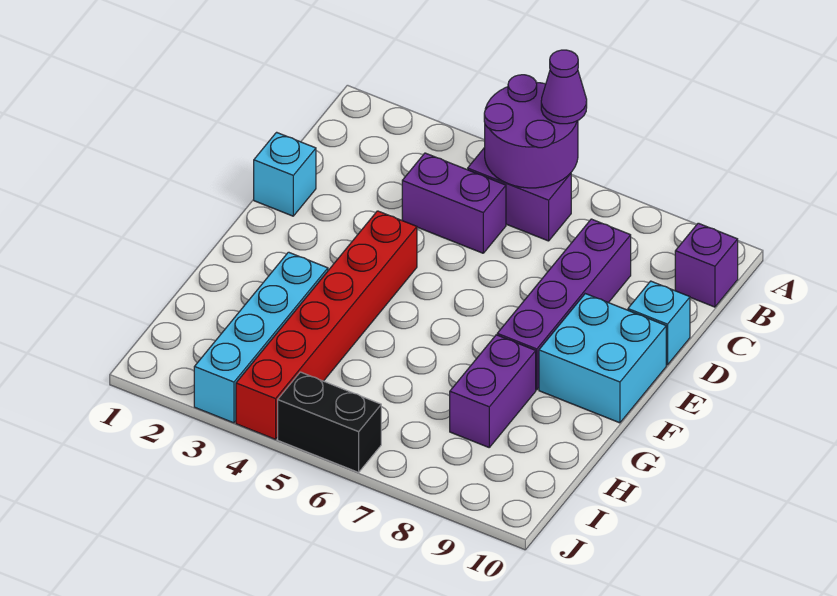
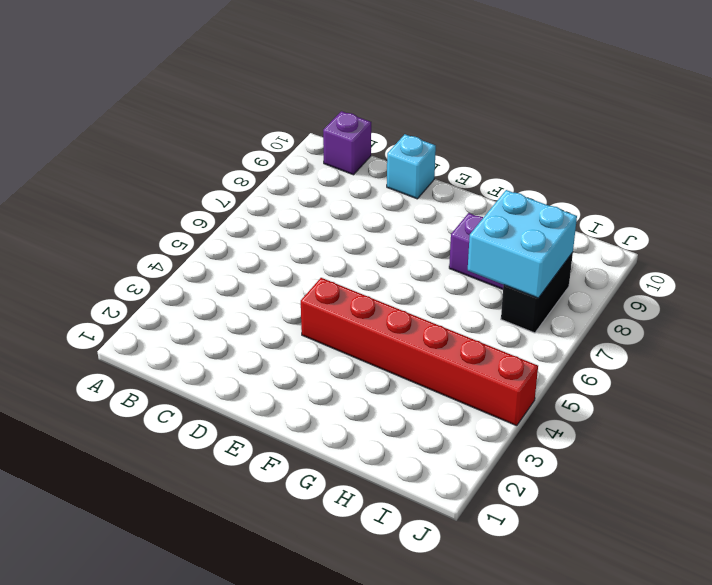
cyan 2x2 brick [468,190,577,298] -> cyan 2x2 brick moved to [539,294,666,423]
black 1x2 brick [501,252,573,333] -> black 1x2 brick moved to [278,372,381,472]
none -> purple 1x2 brick [468,147,571,241]
none -> purple 1x2 brick [402,153,506,253]
none -> purple 1x4 brick [497,219,631,390]

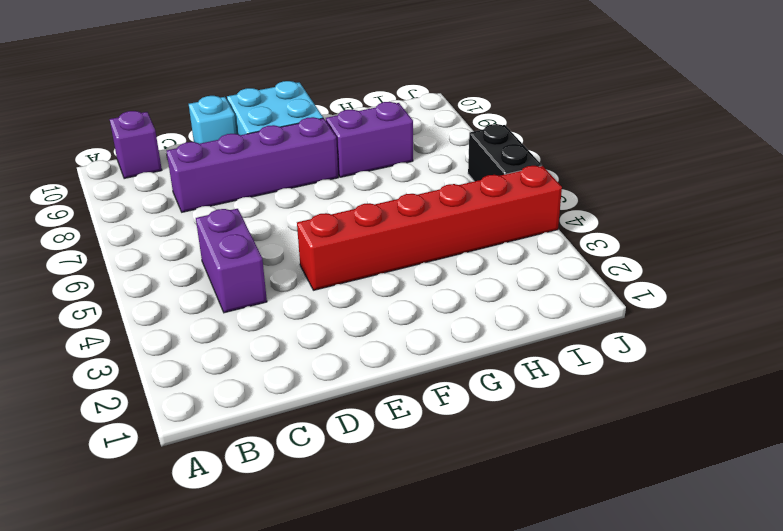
none -> purple 1x2 brick [468,147,571,241]
none -> cyan 1x1 brick [254,132,316,216]
none -> cyan 1x4 brick [194,252,328,423]

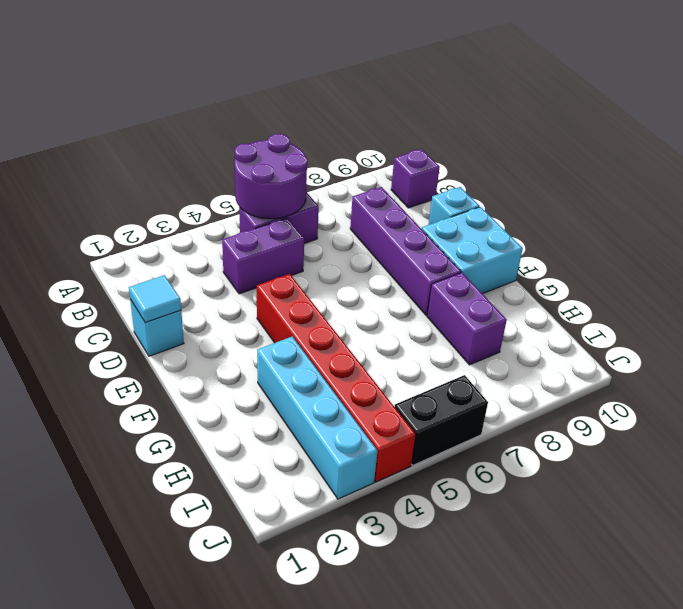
cyan 1x1 tile [129,275,181,323] -> none
none -> purple 1x1 cone [541,50,587,124]

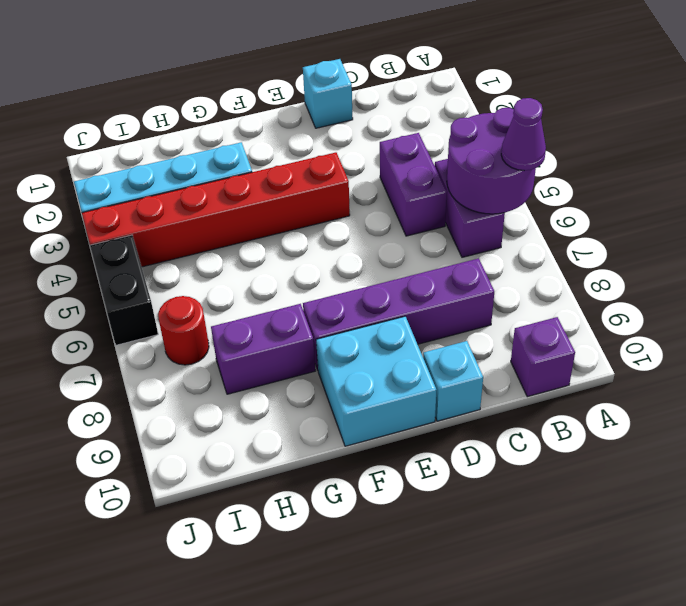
red 1x1 round brick [158,296,209,365] -> none

